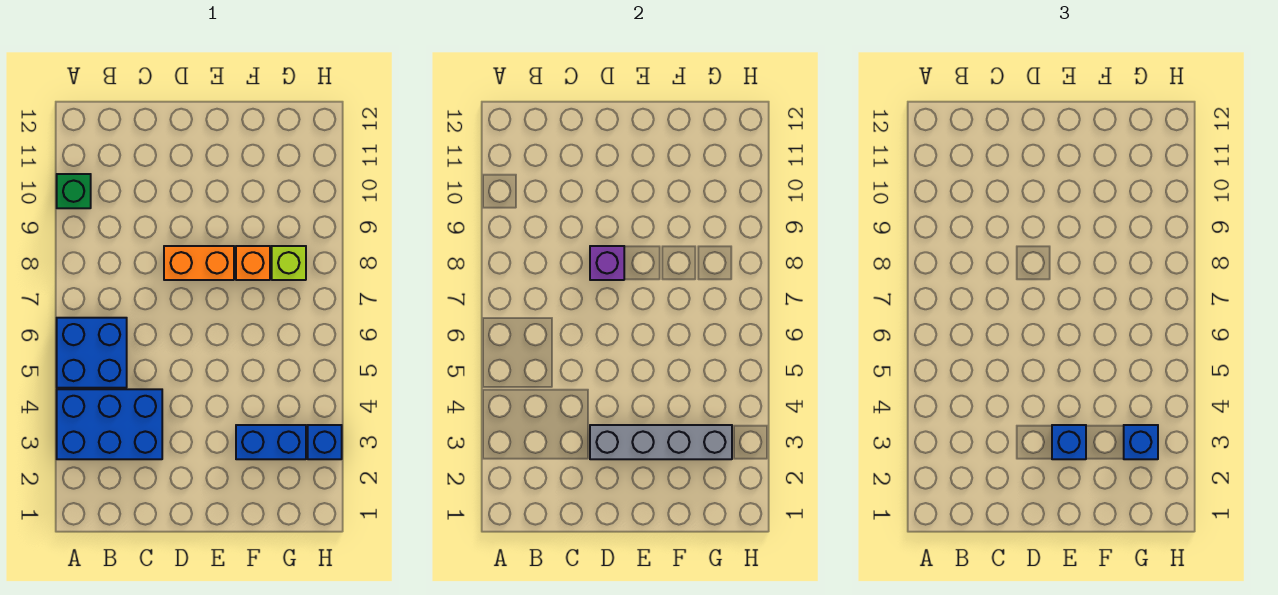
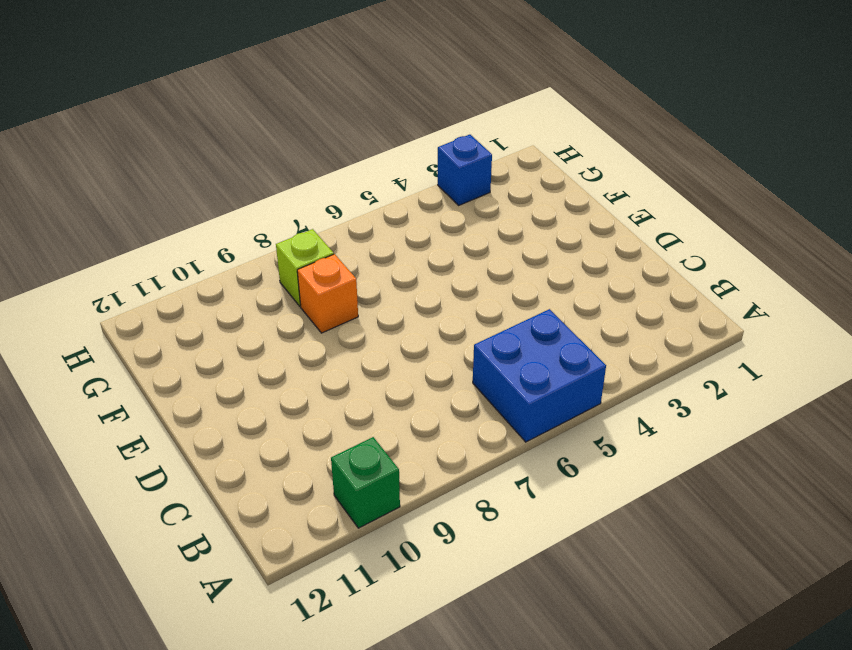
none -> blue 2x3 brick [57,389,162,459]
none -> orange 1x2 brick [164,246,234,280]
none -> blue 1x2 brick [236,425,306,459]

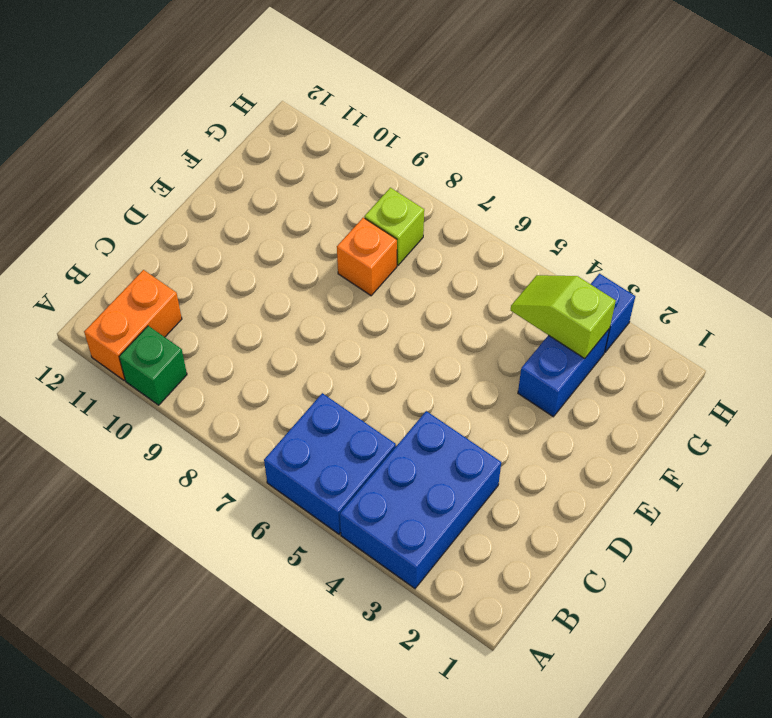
orange 1x2 brick [84,270,182,380] -> orange 1x2 brick moved to [164,246,234,280]
lime 1x2 slope [511,275,616,359] -> grey 1x4 brick [590,425,732,459]
none -> purple 1x1 brick [590,246,624,280]
none -> blue 1x1 brick [1052,425,1086,459]
none -> blue 1x1 brick [1124,425,1158,459]

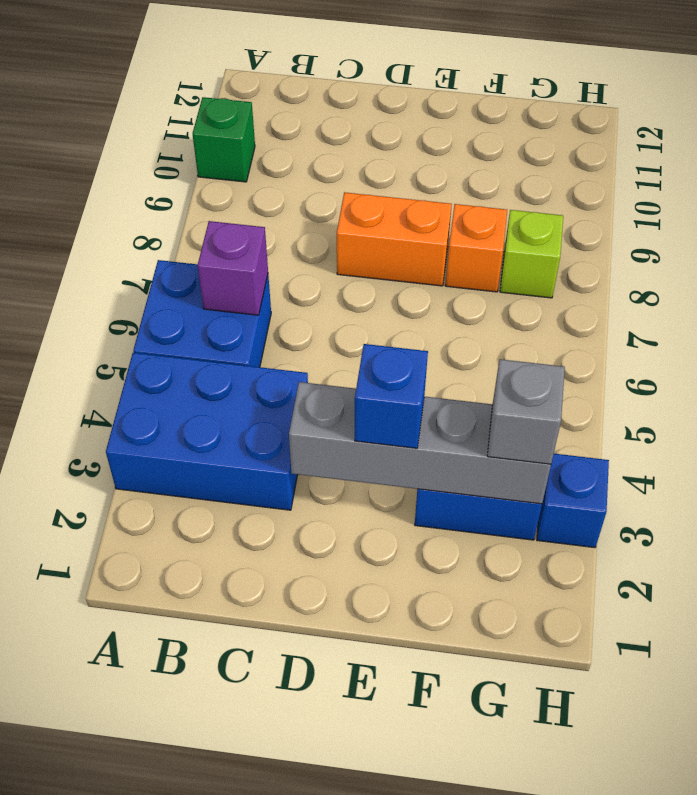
purple 1x1 brick [198,221,268,315] -> purple 1x1 brick moved to [590,246,624,280]
grey 1x1 brick [487,359,565,464] -> blue 1x1 brick [1124,425,1158,459]

